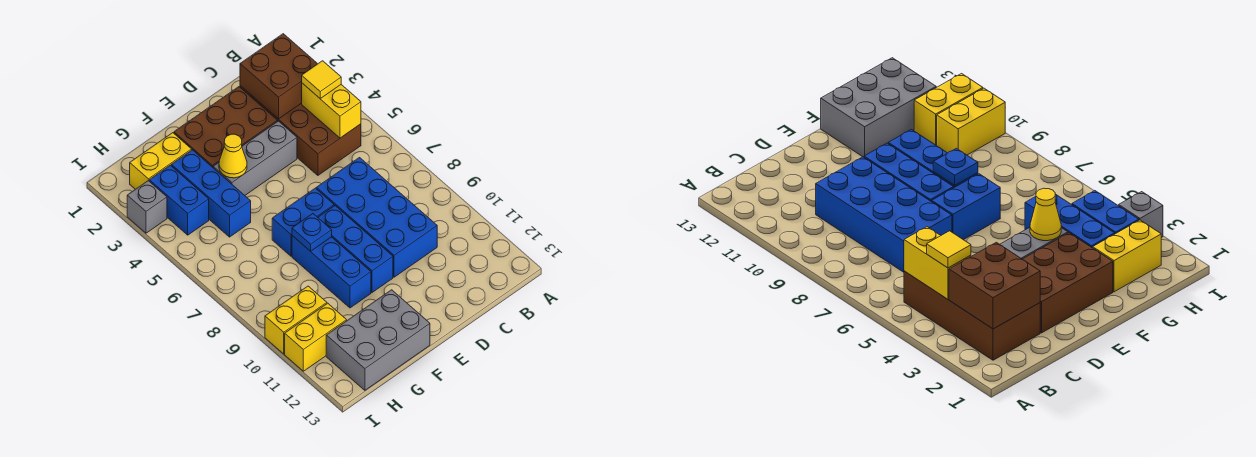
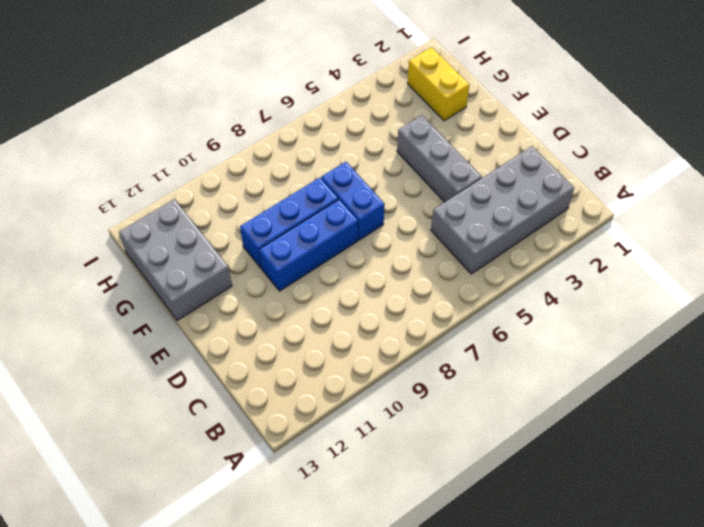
grey 2x4 brick [431,146,574,274] -> brown 2x4 brick [240,86,361,175]
none -> blue 2x4 brick [316,158,437,277]
none -> brown 2x3 brick [174,87,277,167]
none -> blue 1x3 brick [171,150,251,237]

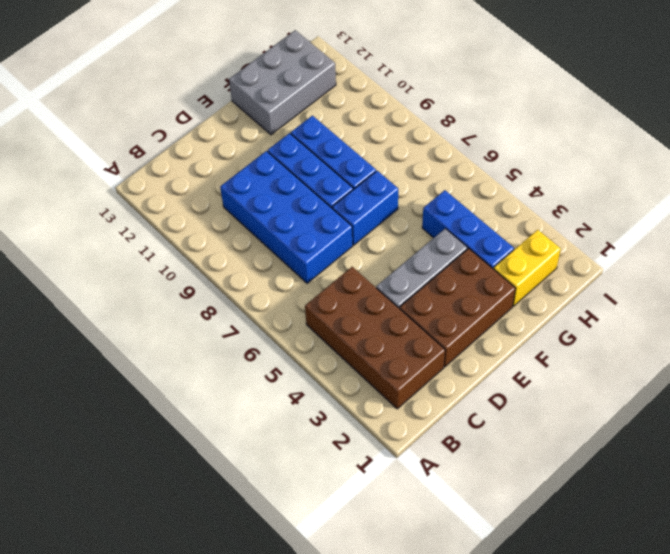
none -> blue 1x2 brick [149,165,209,235]
none -> yellow 1x2 brick [265,286,327,354]
none -> yellow 1x2 brick [285,303,347,371]

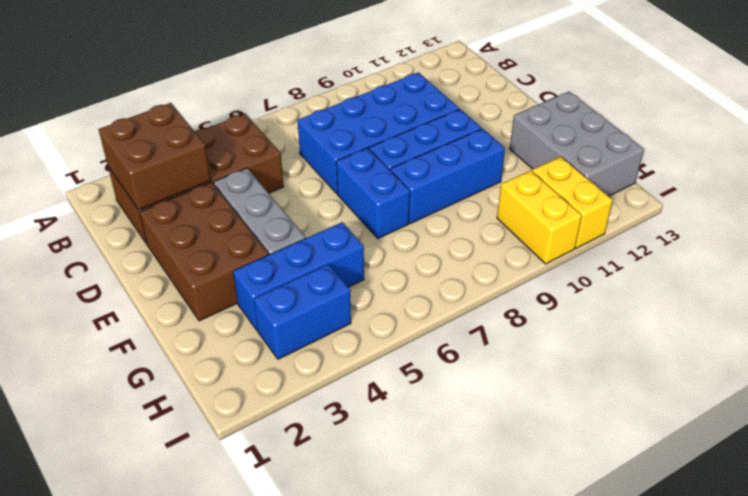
none -> yellow 1x2 brick [130,133,192,189]
none -> grey 1x1 brick [127,181,167,233]
none -> yellow 1x2 brick [302,83,361,138]

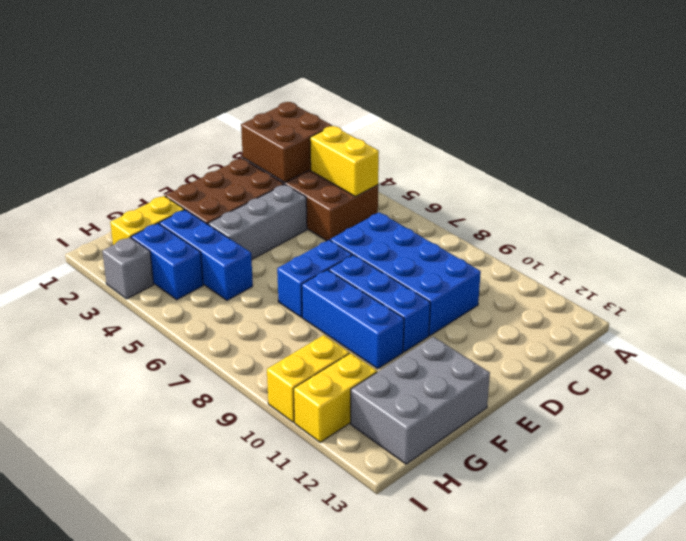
none -> yellow 1x1 cone [219,134,247,178]
none -> blue 1x1 plate [292,214,332,251]
none -> yellow 1x1 tile [302,61,341,98]

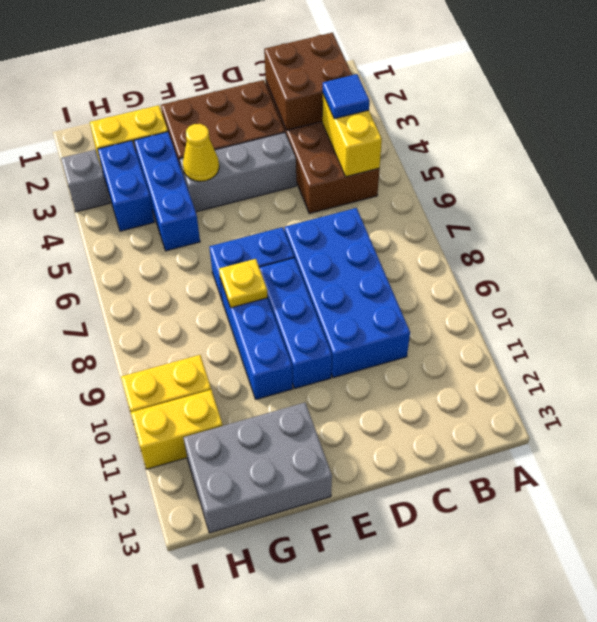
blue 1x1 tile [323,74,369,119] -> yellow 1x1 tile [302,61,341,98]
yellow 1x1 plate [219,259,268,308] -> blue 1x1 plate [292,214,332,251]

